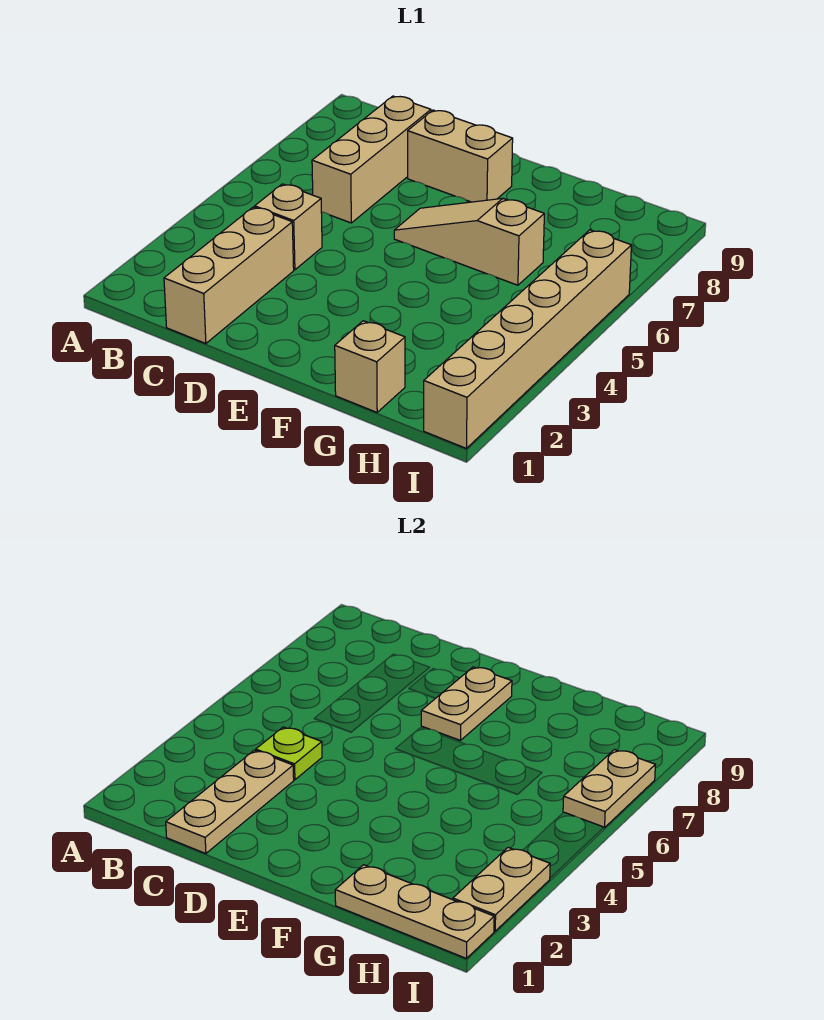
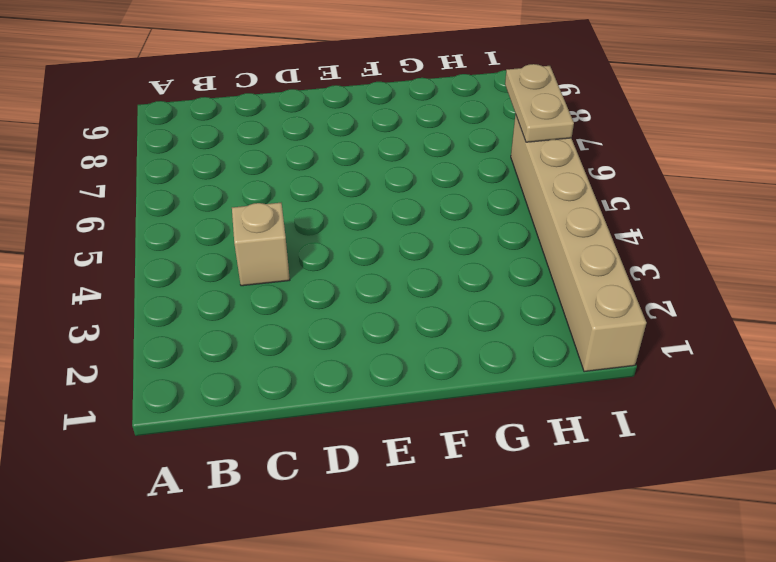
none -> tan 1x3 brick [164,207,294,344]
none -> tan 1x3 brick [312,96,431,223]
none -> tan 1x2 brick [408,110,513,202]

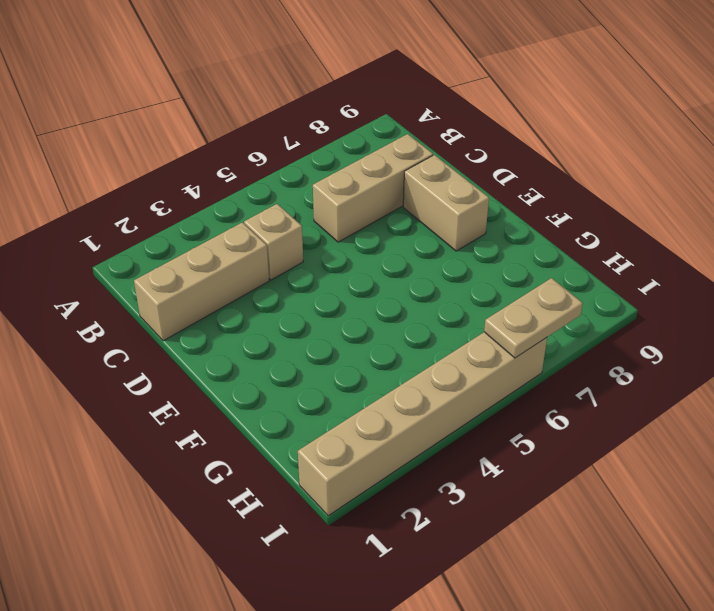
none -> tan 1x3 slope [394,198,544,285]
none -> tan 1x1 brick [335,321,405,412]
none -> tan 1x3 plate [166,750,294,854]

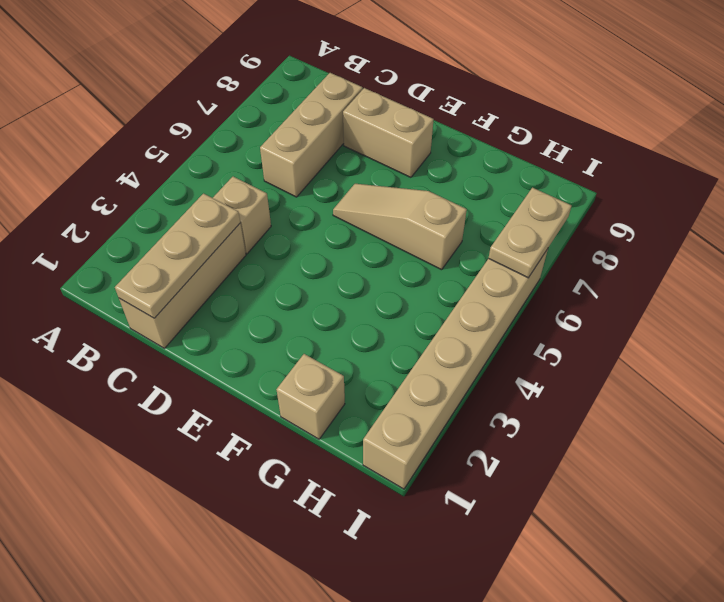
none -> lime 1x1 plate [256,727,322,780]
none -> tan 1x2 plate [421,667,512,740]
none -> tan 1x3 plate [335,865,494,959]

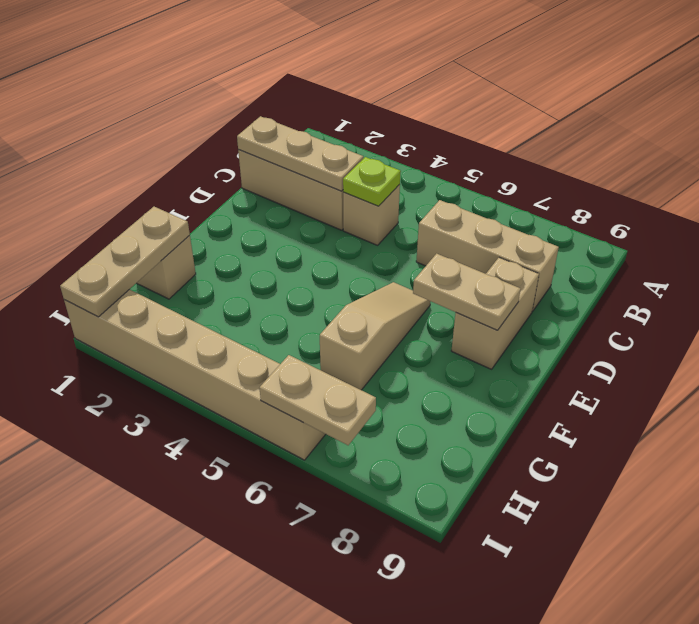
none -> tan 1x2 plate [453,847,550,931]

